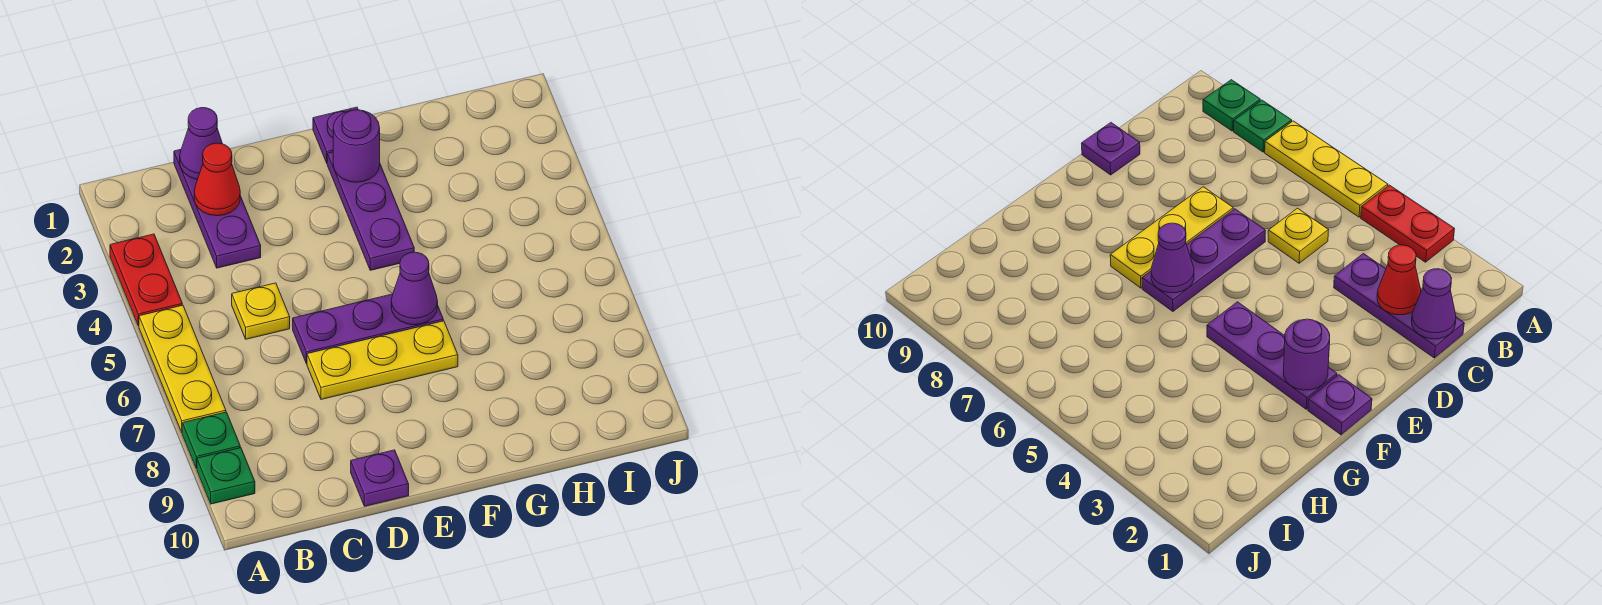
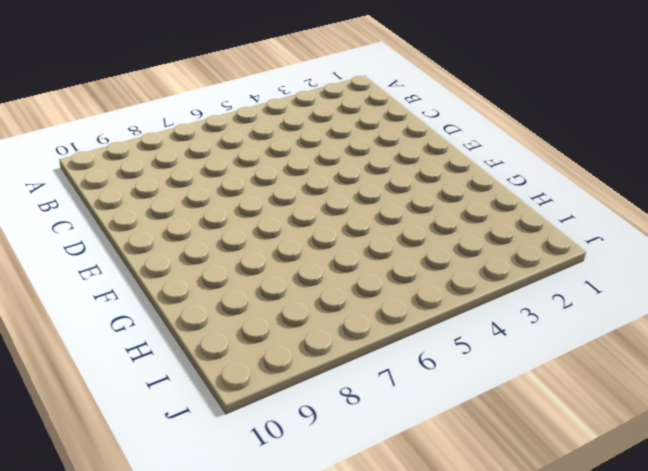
none -> red 1x2 plate [110,234,182,326]
none -> yellow 1x3 plate [139,305,226,432]
none -> green 1x1 plate [182,412,240,468]

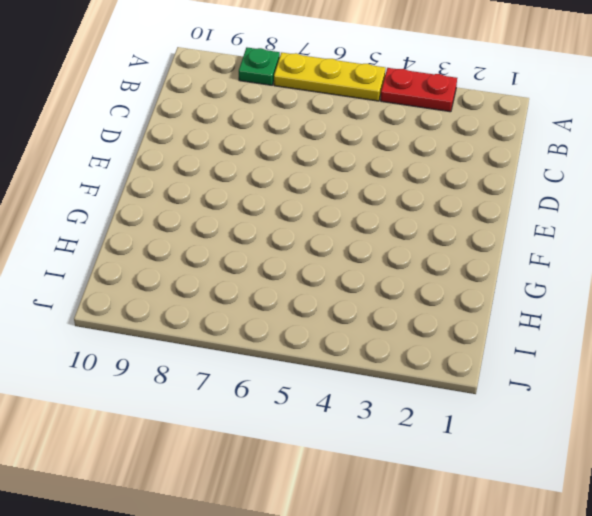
none -> green 1x1 plate [197,448,255,504]
none -> purple 1x3 plate [174,149,261,268]
none -> yellow 1x1 plate [232,283,290,339]

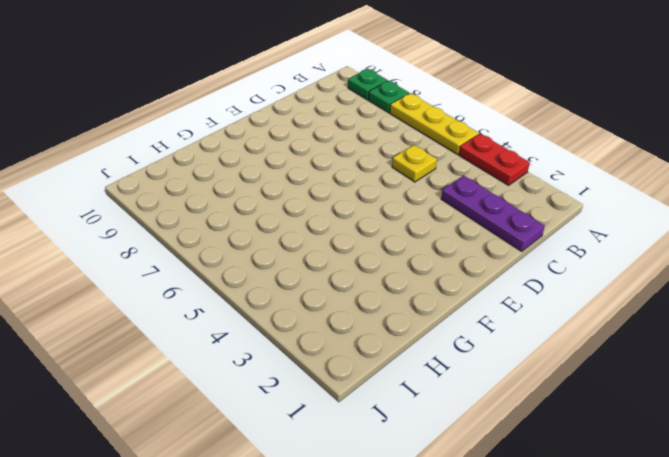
none -> purple 1x3 plate [293,294,443,364]
none -> yellow 1x3 plate [307,321,458,399]
none -> purple 1x1 plate [351,450,409,506]

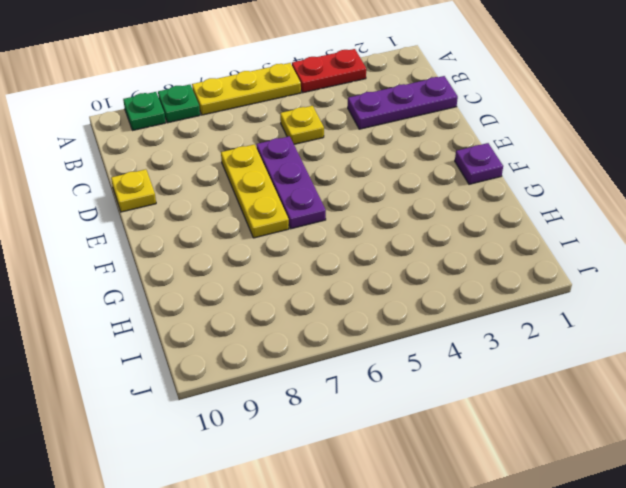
yellow 1x1 plate [111,169,156,212] -> purple 1x1 plate [351,450,409,506]
none -> purple 1x3 plate [327,152,414,270]
none -> purple 1x1 cone [180,108,222,179]
none -> red 1x1 cone [194,143,240,216]

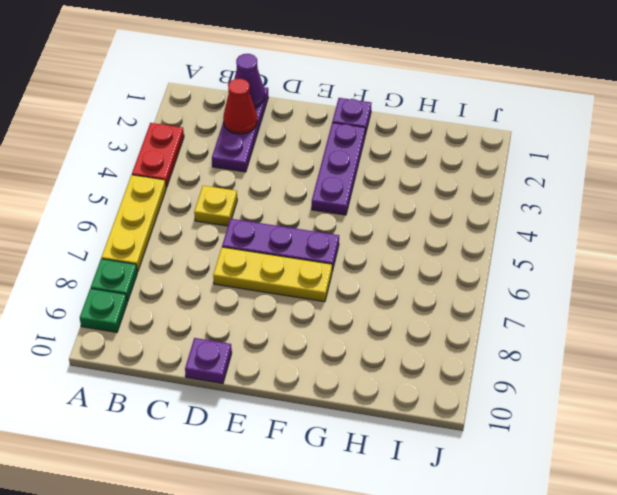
none -> purple 1x1 round brick [333,110,380,182]
none -> purple 1x1 cone [391,252,438,325]

